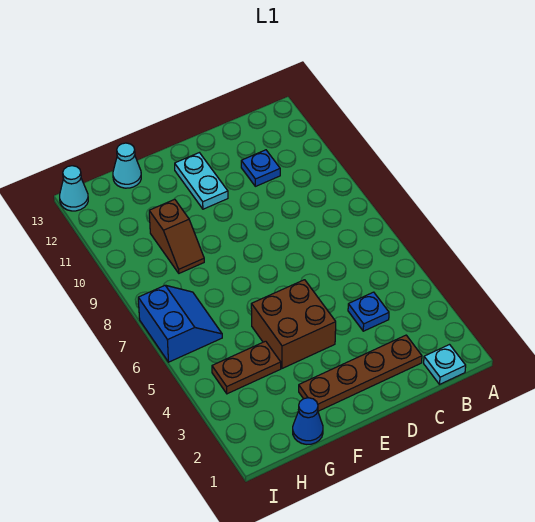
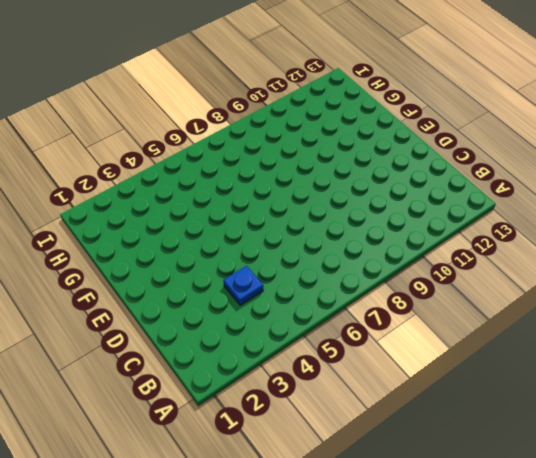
none -> cyan 1x1 plate [424,345,466,384]
none -> brown 1x4 plate [299,335,422,411]
none -> blue 1x1 plate [241,150,280,186]

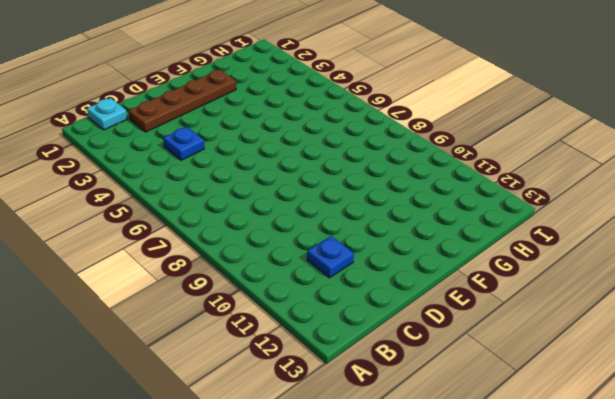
none -> brown 2x2 brick [251,280,336,368]
none -> cyan 1x2 plate [175,153,228,209]
none -> blue 1x1 cone [293,398,323,444]

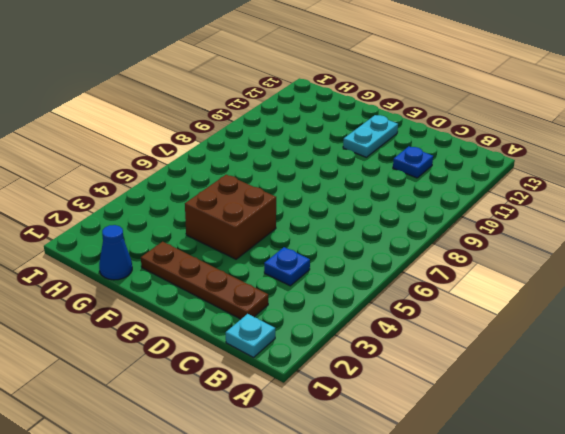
none -> brown 1x2 plate [212,341,281,394]
none -> brown 1x2 slope [149,199,204,273]
none -> cyan 1x1 cone [113,143,141,188]

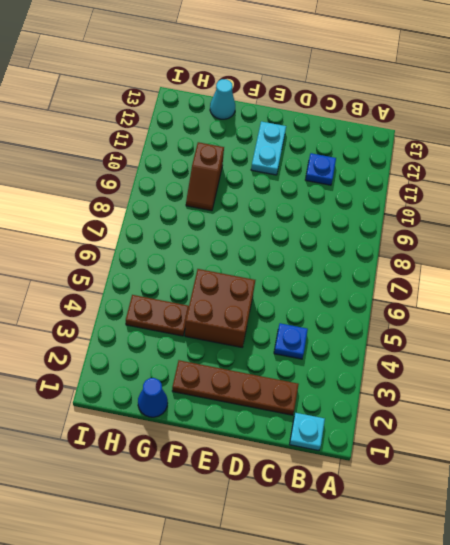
none -> blue 2x2 slope [138,285,222,362]
none -> cyan 1x1 cone [60,166,88,211]

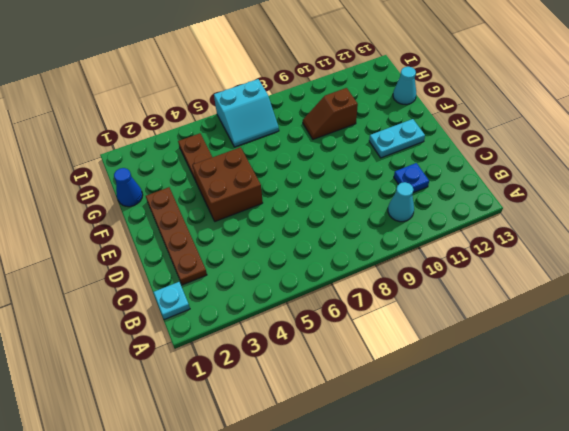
cyan 1x1 cone [388,182,414,222] -> cyan 1x1 cone moved to [60,166,88,211]
cyan 2x2 slope [214,79,279,147] -> blue 2x2 slope [138,285,222,362]
none -> blue 1x1 plate [348,292,389,331]

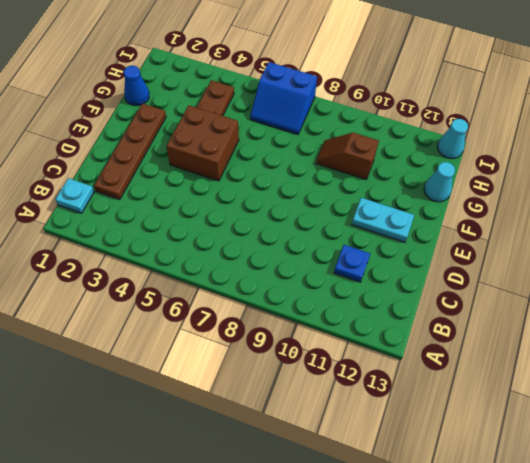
none -> blue 1x1 plate [348,292,389,331]

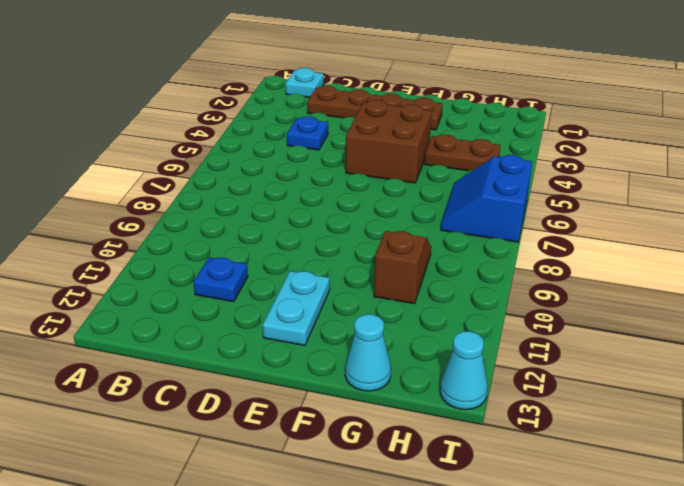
none -> blue 1x1 cone [293,398,323,444]

